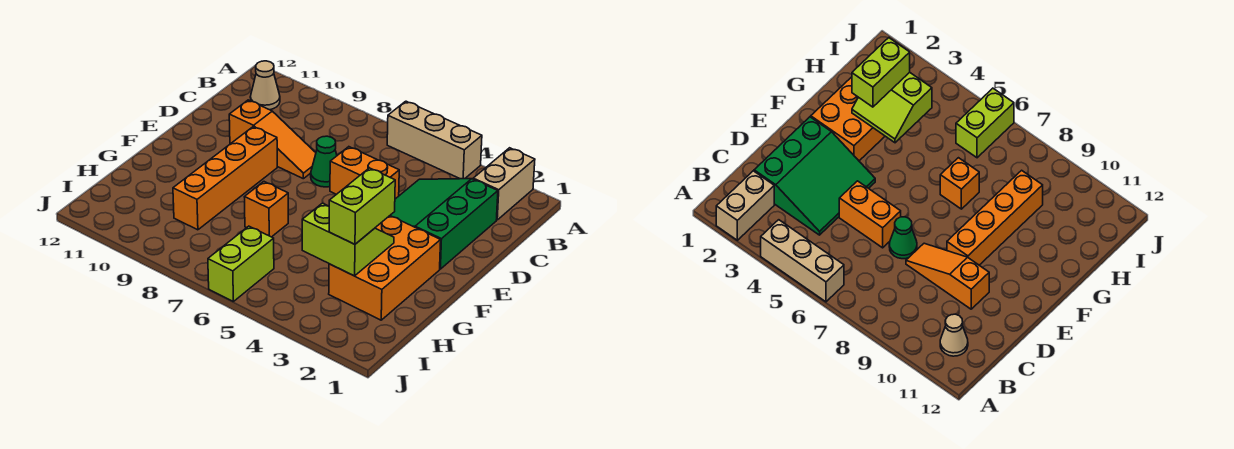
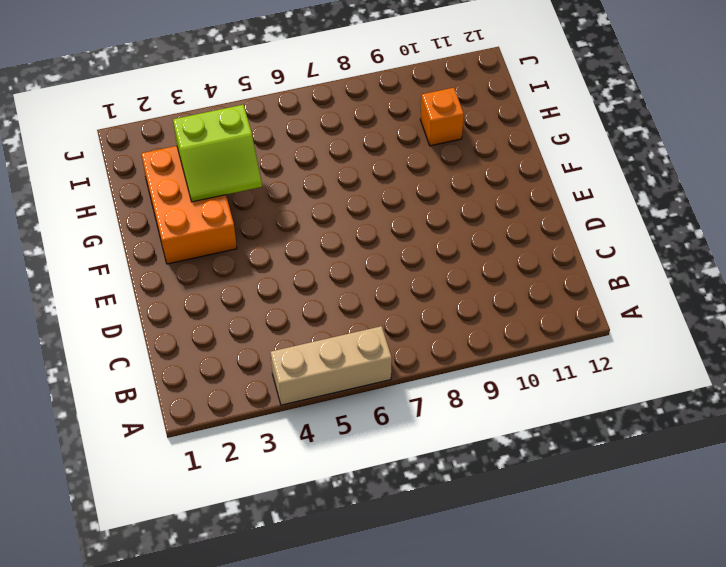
orange 1x1 brick [420,88,464,146] -> orange 1x1 brick moved to [245,182,288,237]
none -> tan 1x2 brick [473,148,535,220]
none -> tan 1x1 cone [251,61,280,110]
none -> green 3x3 slope [390,179,498,269]

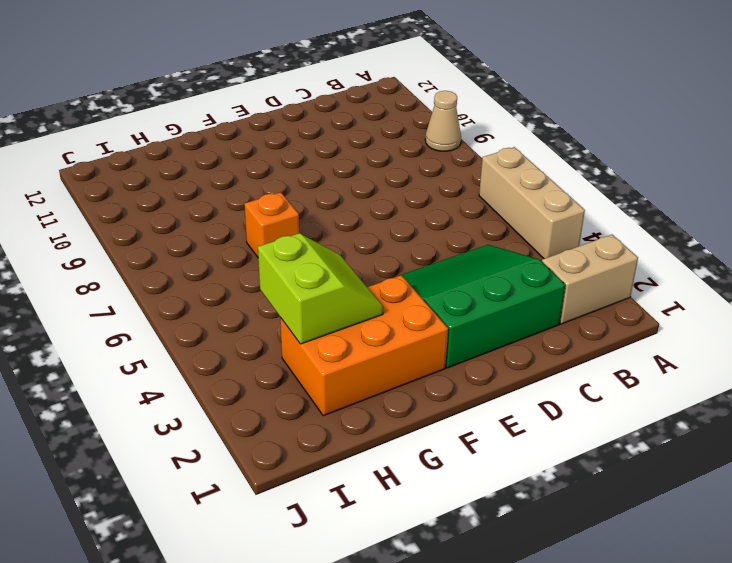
tan 1x1 cone [425,91,461,151] -> tan 1x1 cone moved to [251,61,280,110]
none -> orange 1x2 brick [330,147,399,199]
none -> green 1x1 cone [311,136,337,187]
none -> orange 1x3 slope [229,100,316,179]

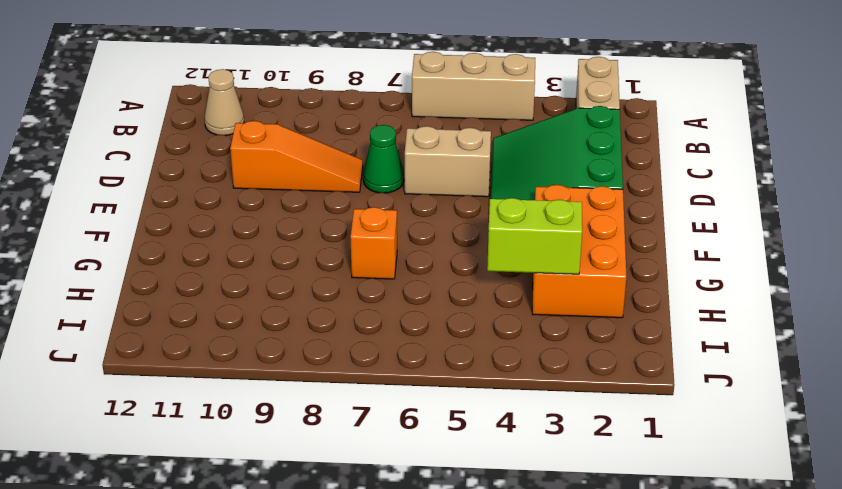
tan 1x2 brick [405,126,491,197] -> orange 1x2 brick [330,147,399,199]
none -> orange 1x4 brick [173,127,277,230]
none -> lime 1x2 brick [208,226,274,301]
none -> lime 1x2 brick [329,168,395,244]

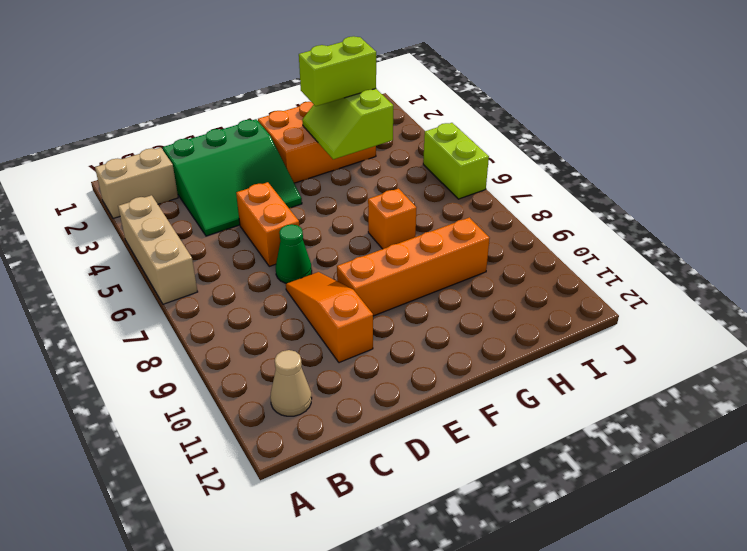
lime 1x2 brick [423,123,489,199] -> lime 1x2 brick turned to [208,226,274,301]

